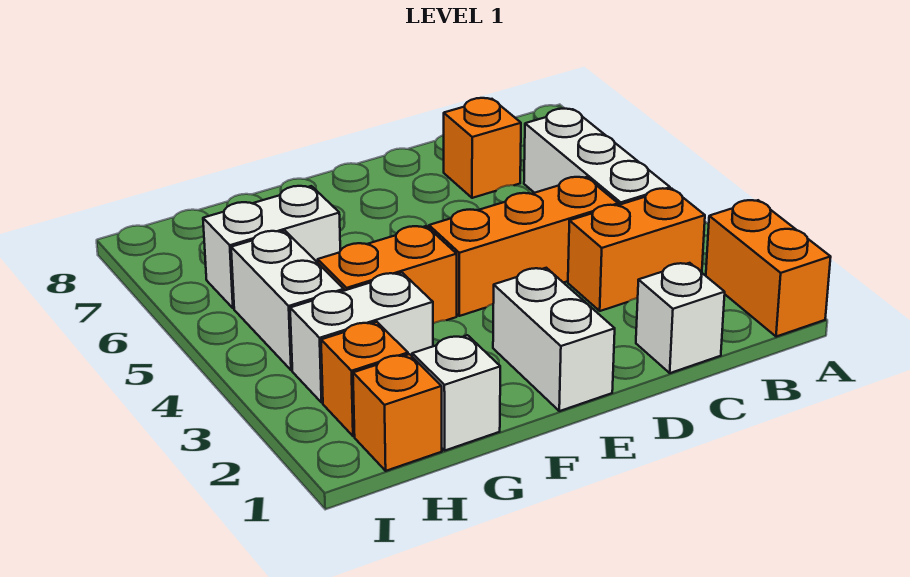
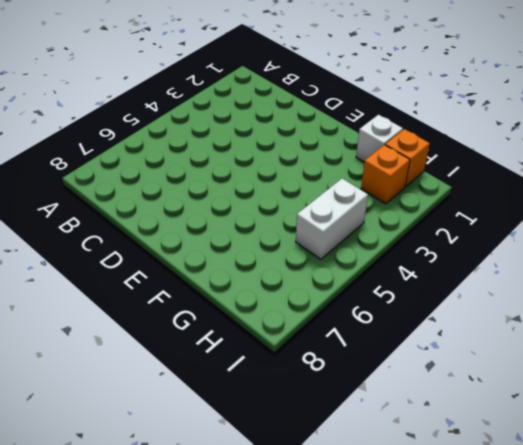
none -> orange 1x2 brick [706,200,831,337]
none -> orange 1x2 brick [568,188,705,311]
none -> white 1x3 brick [524,109,670,205]

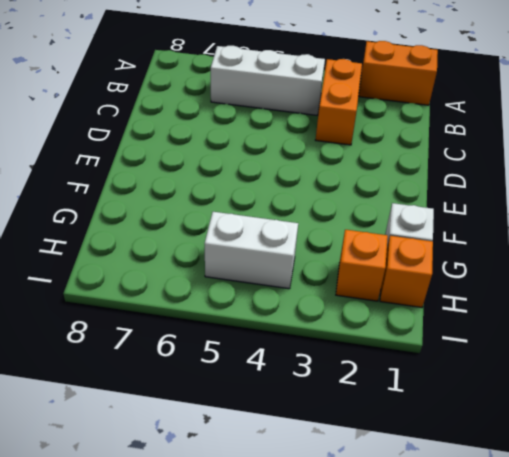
none -> white 1x1 brick [636,263,725,373]
none -> orange 1x3 brick [429,177,618,316]
none -> orange 1x1 brick [444,98,521,198]

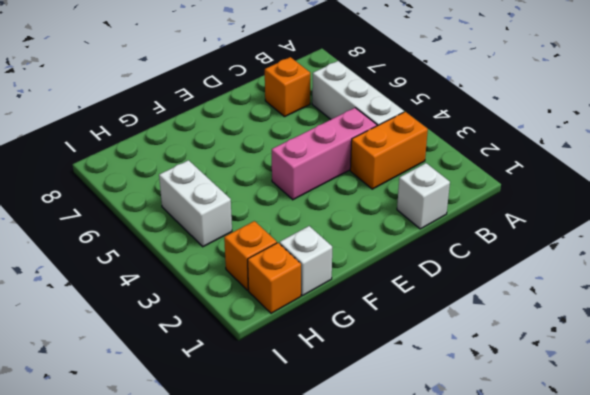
pink 1x3 brick [272,108,377,200] -> orange 1x3 brick [429,177,618,316]
none -> orange 1x2 brick [706,200,831,337]
none -> white 1x2 brick [493,268,615,411]
none -> orange 1x2 brick [318,226,457,324]

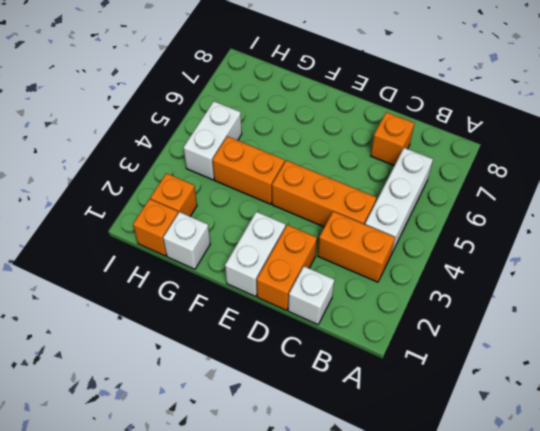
orange 1x2 brick [257,225,317,310] -> orange 1x2 brick moved to [706,200,831,337]
none -> white 1x2 brick [290,273,433,403]
none -> white 1x2 brick [203,186,340,308]

